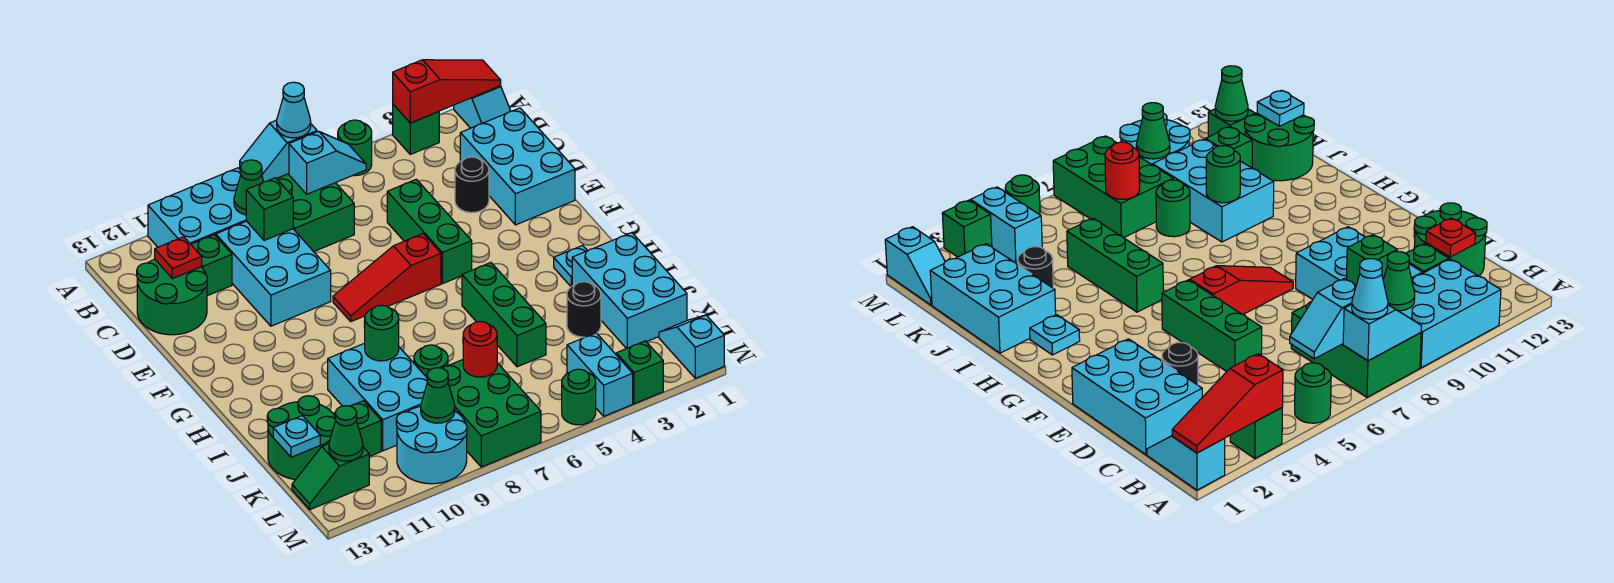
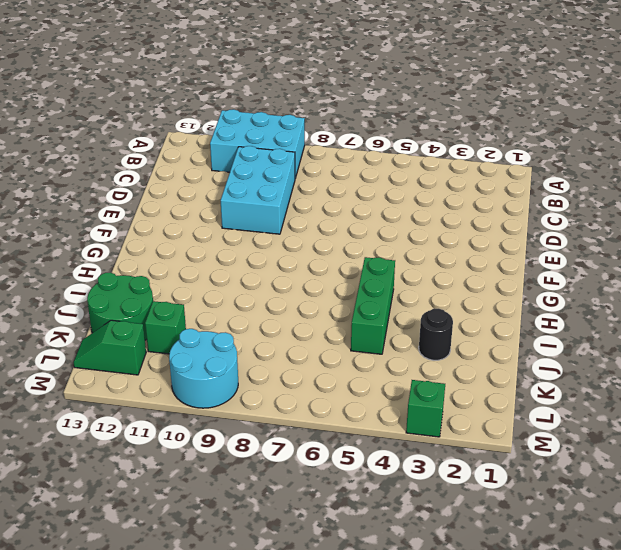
none -> cyan 1x2 slope [454,86,511,128]
none -> green 1x1 brick [393,104,439,154]
none -> green 1x1 round brick [338,120,372,176]
none -> green 2x3 brick [277,174,354,252]

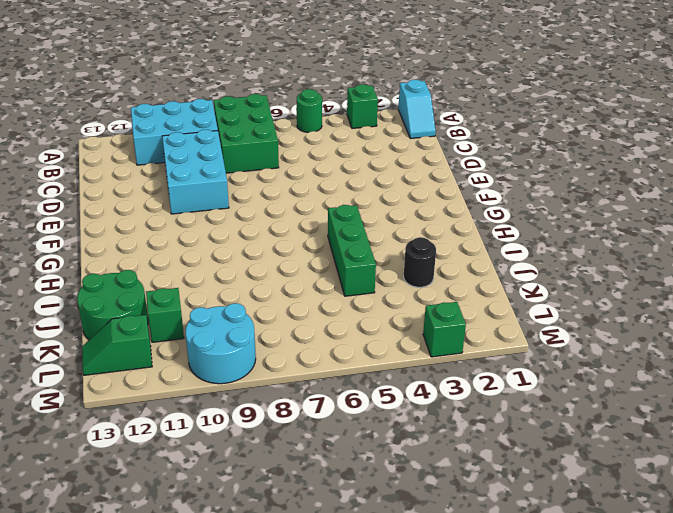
none -> cyan 2x3 brick [460,108,575,225]
none -> green 1x1 brick [191,235,232,296]
none -> green 2x2 round brick [137,259,207,335]
none -> black 1x1 round brick [455,157,489,213]

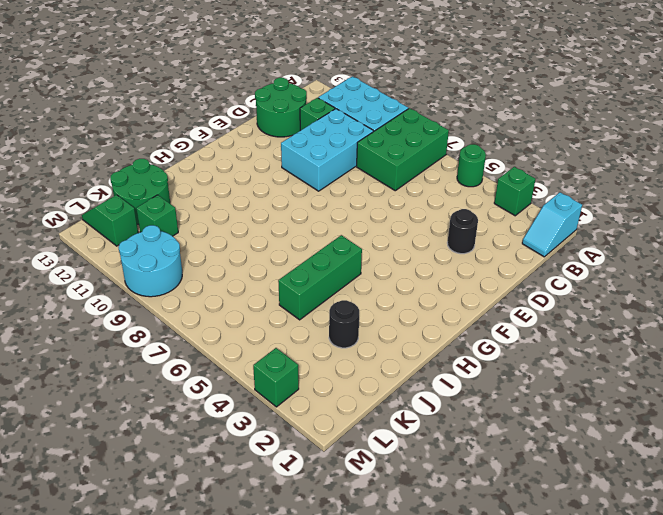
none -> cyan 2x3 brick [460,108,575,225]
none -> green 1x3 brick [387,179,472,284]
none -> red 1x3 slope [333,234,441,322]
none -> cyan 1x1 plate [554,245,587,286]

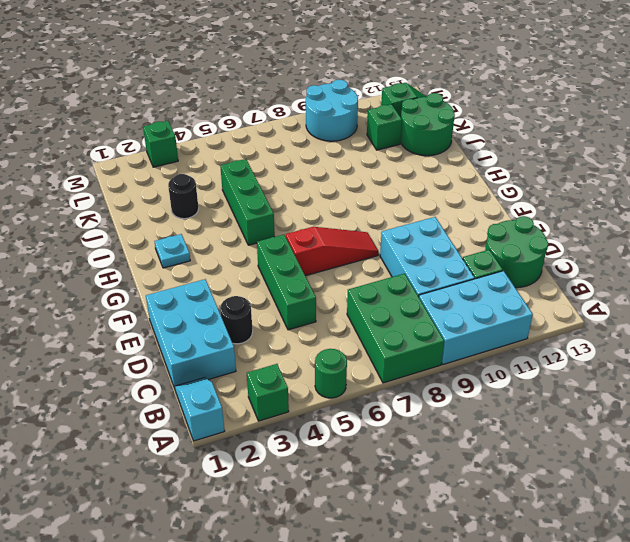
none -> cyan 2x3 brick [572,233,687,349]
none -> cyan 2x3 brick [328,343,427,451]
none -> green 1x1 round brick [414,345,448,376]
none -> green 2x3 brick [426,360,541,467]

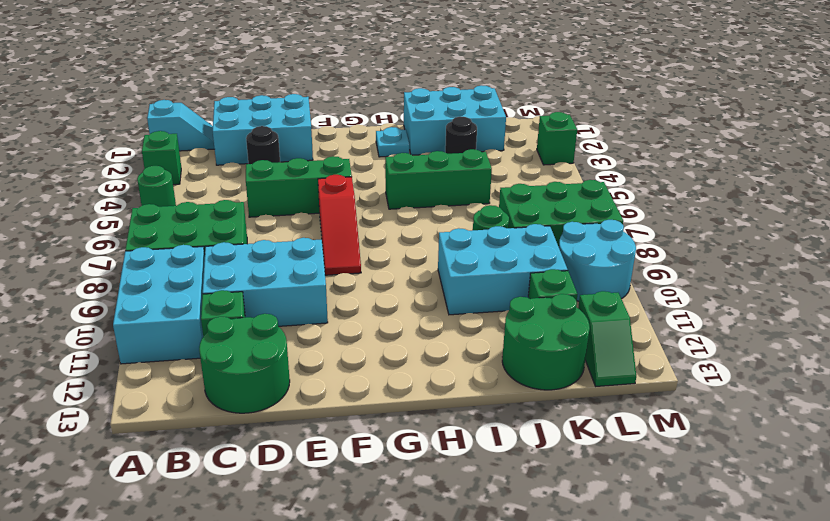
none -> cyan 1x2 slope [659,315,724,378]
none -> cyan 1x2 brick [567,333,633,416]
none -> green 1x1 round brick [562,369,596,425]
none -> red 1x3 slope [393,60,501,123]

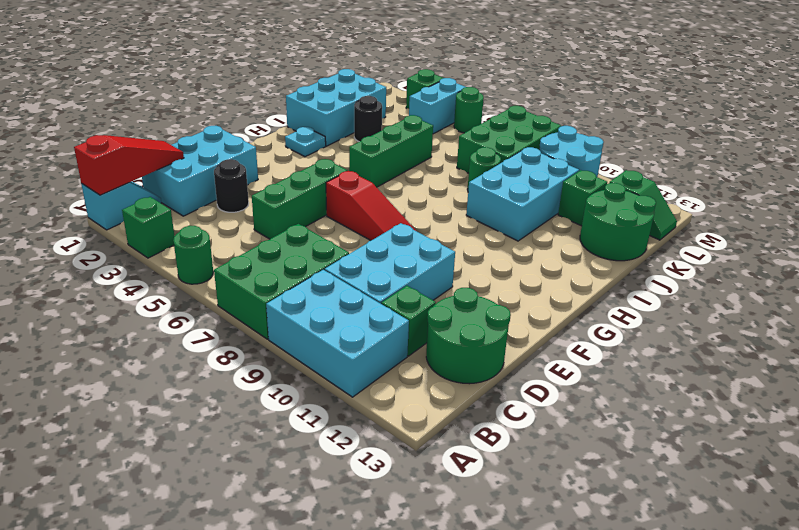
red 1x3 slope [74,135,184,195] -> red 1x3 slope turned to [393,60,501,123]
none -> cyan 1x2 slope [659,315,724,378]
none -> cyan 1x2 slope [240,120,317,182]
none -> cyan 1x2 slope [289,131,366,194]
none -> green 1x1 cone [234,160,264,215]

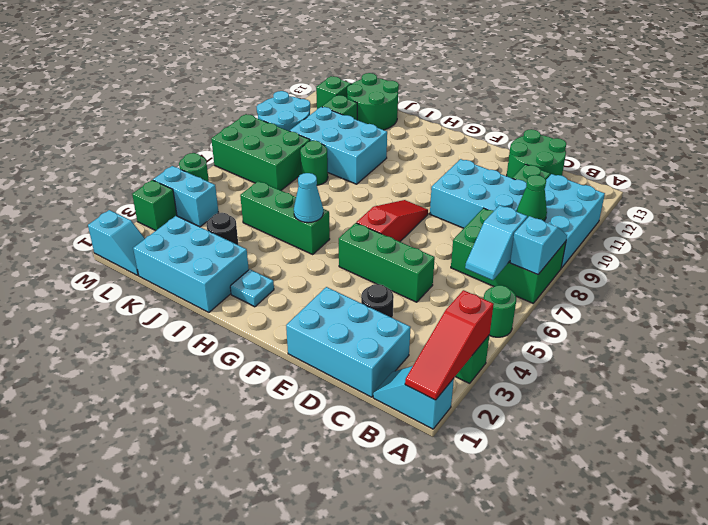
cyan 1x1 cone [294,173,323,223] -> cyan 1x1 cone moved to [277,82,311,138]
none -> green 1x1 brick [246,178,293,241]
none -> red 1x1 plate [155,237,202,279]
none -> green 1x1 round brick [364,305,399,361]
none -> red 1x1 round brick [463,322,497,377]

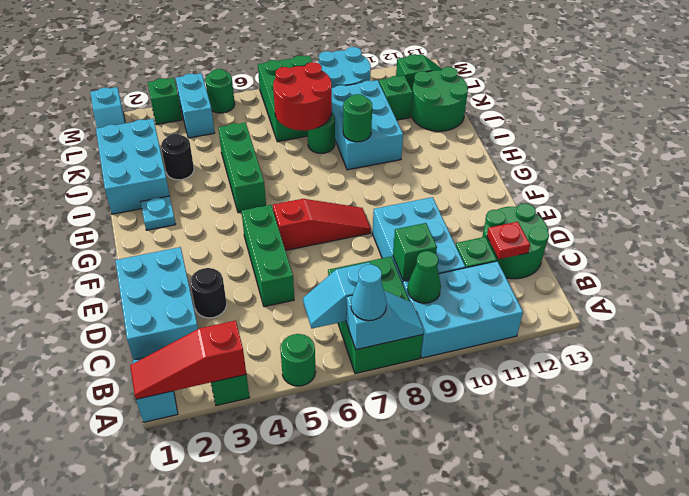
red 2x2 round brick [273,62,332,130] -> red 1x1 round brick [463,322,497,377]
none -> cyan 1x1 plate [273,416,320,457]
none -> green 1x1 cone [421,368,455,423]
none -> green 1x1 cone [329,406,363,461]

